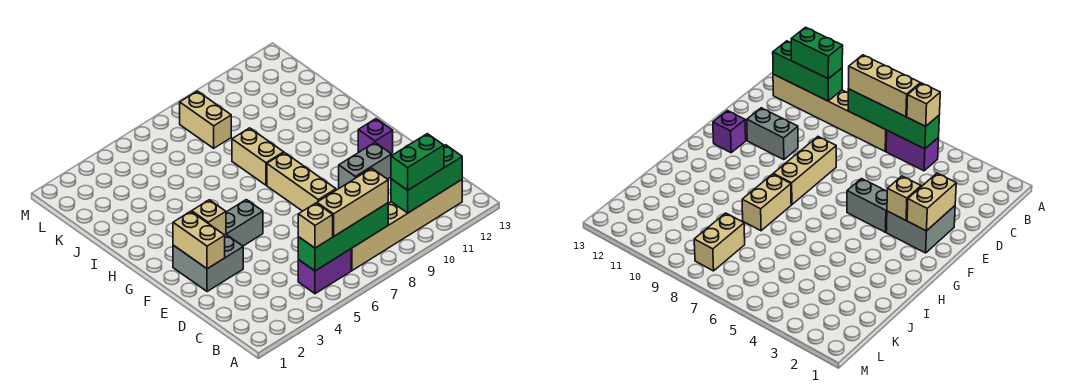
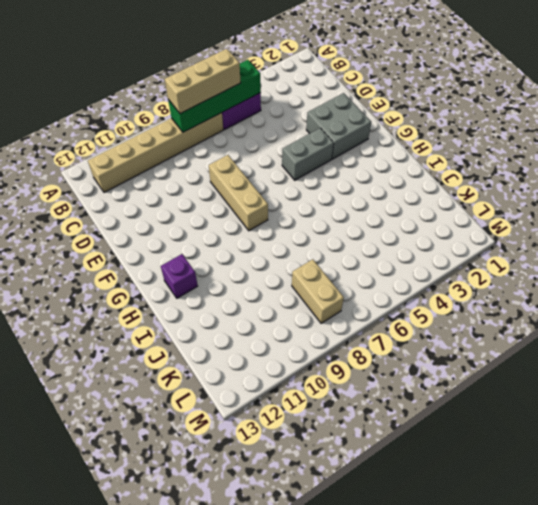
purple 1x1 brick [161,254,198,298] -> purple 1x1 brick moved to [358,119,393,154]
none -> grey 1x2 brick [339,143,392,188]
none -> tan 1x2 brick [232,128,284,185]
none -> green 1x3 brick [391,145,462,213]

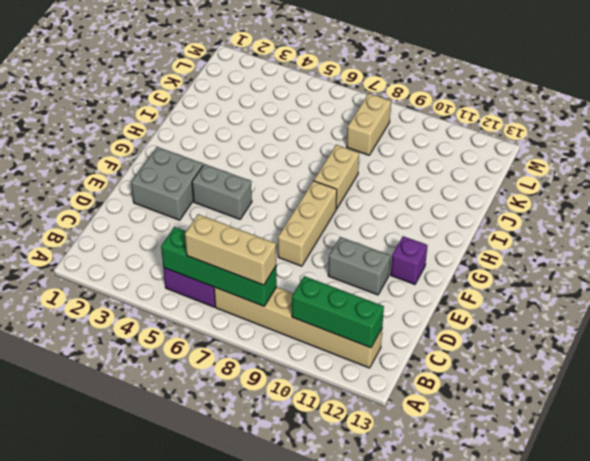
none -> tan 1x2 brick [173,211,225,269]
none -> tan 1x1 brick [192,200,226,235]
none -> tan 1x1 brick [298,203,333,248]

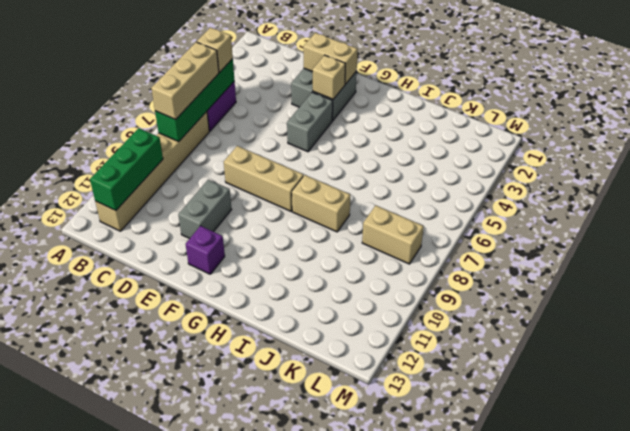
none -> green 1x2 brick [391,134,444,190]

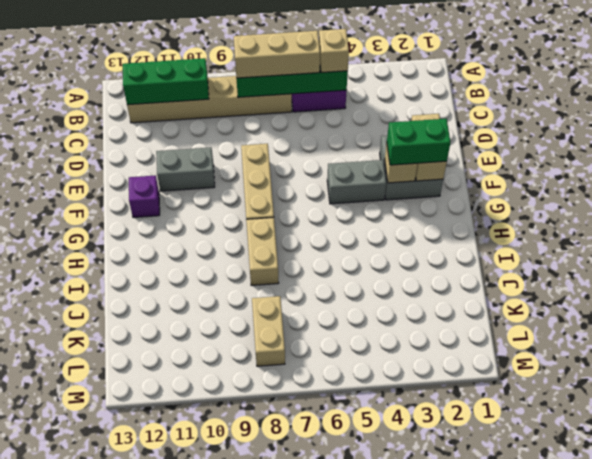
green 1x2 brick [387,119,450,165] -> green 1x2 brick moved to [391,134,444,190]

